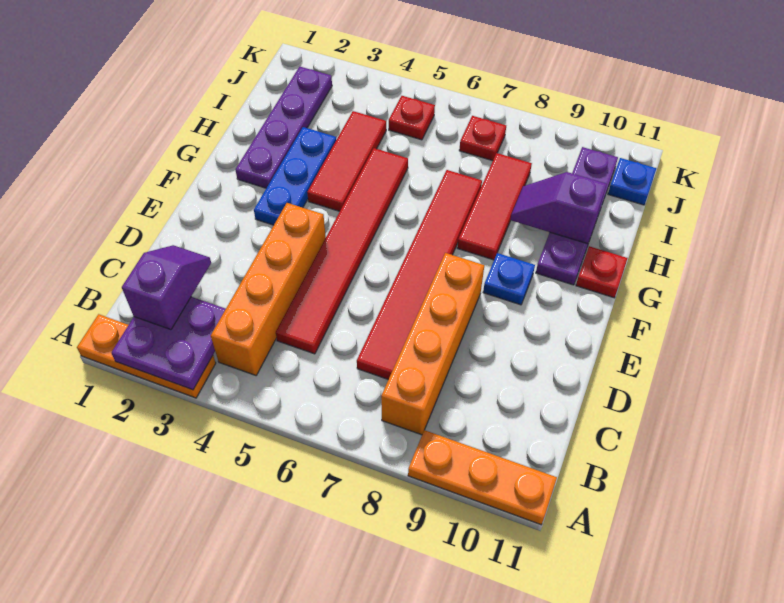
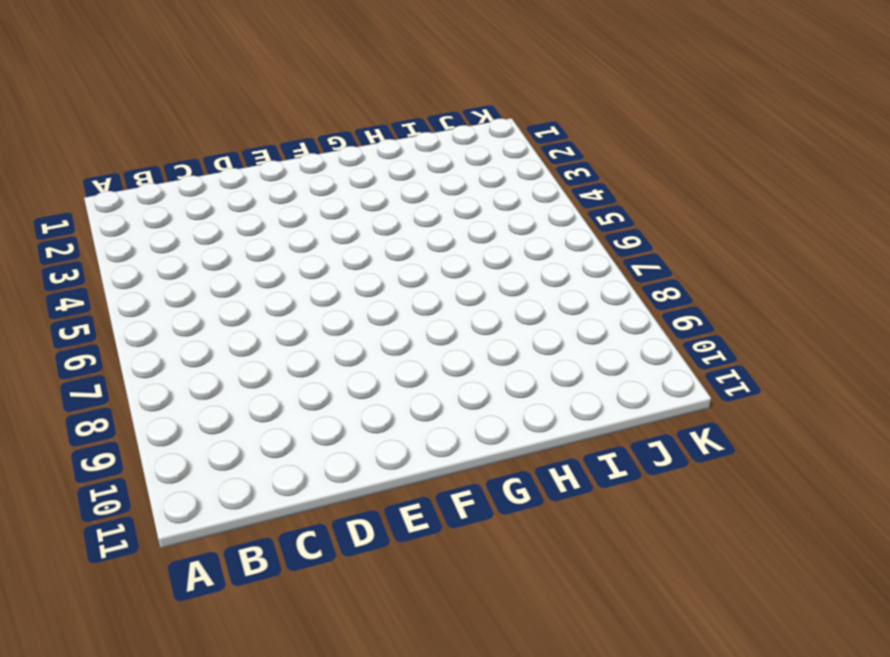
none -> orange 1x3 plate [77,314,216,398]
none -> orange 1x3 plate [408,430,557,525]
none -> orange 1x4 brick [211,203,326,375]

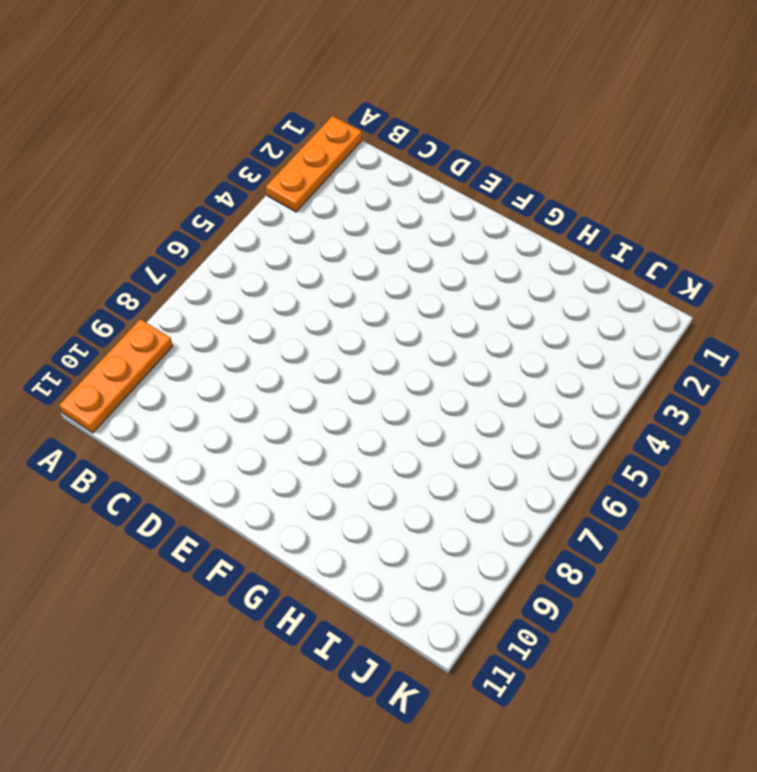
none -> orange 1x4 brick [211,203,326,375]
none -> orange 1x4 brick [381,253,484,435]
none -> red 1x6 tile [276,148,408,354]

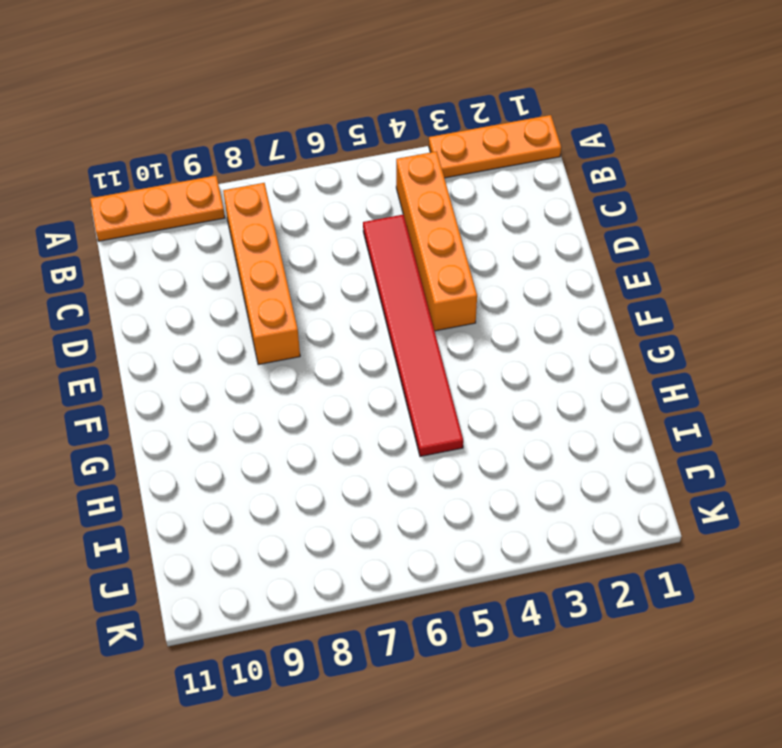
none -> red 1x6 tile [357,170,482,380]
none -> blue 1x3 plate [254,127,336,225]
none -> blue 1x1 plate [483,253,535,305]

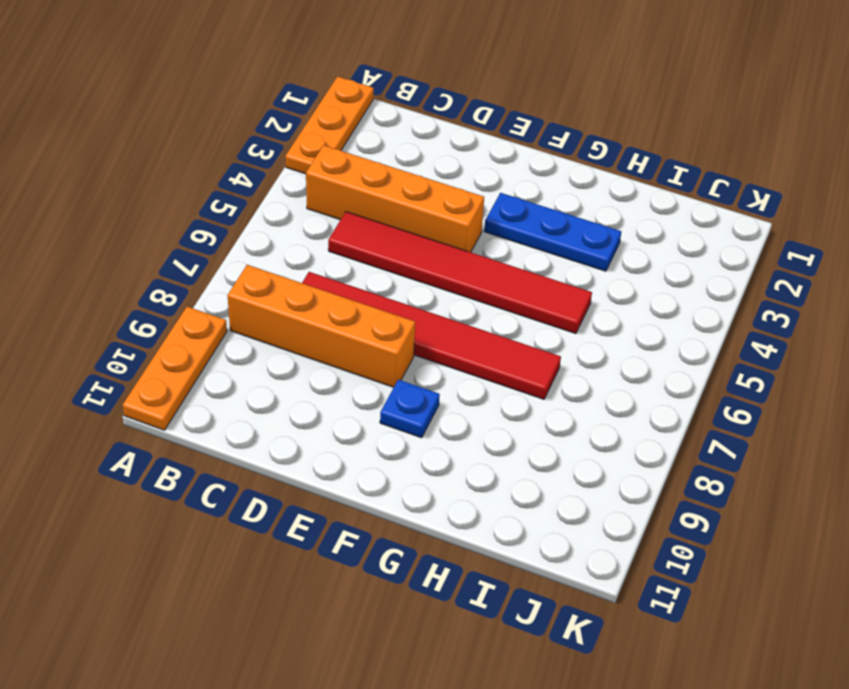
none -> purple 1x4 plate [235,67,332,188]
none -> red 1x3 tile [307,111,386,211]
none -> red 1x3 tile [458,153,532,260]

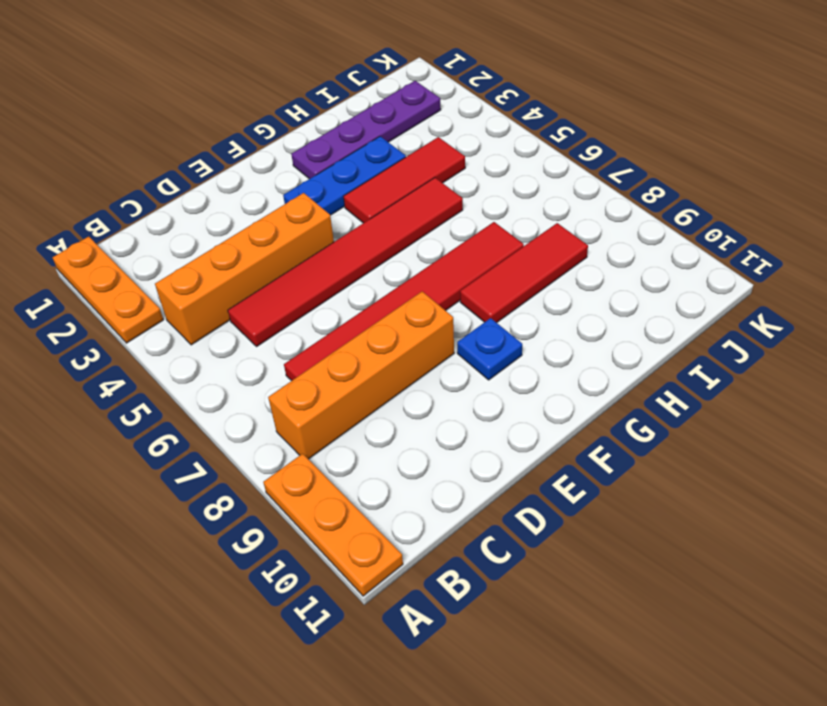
none -> purple 1x4 plate [536,147,618,285]
none -> red 1x1 plate [576,246,628,298]
none -> red 1x1 plate [389,96,435,140]

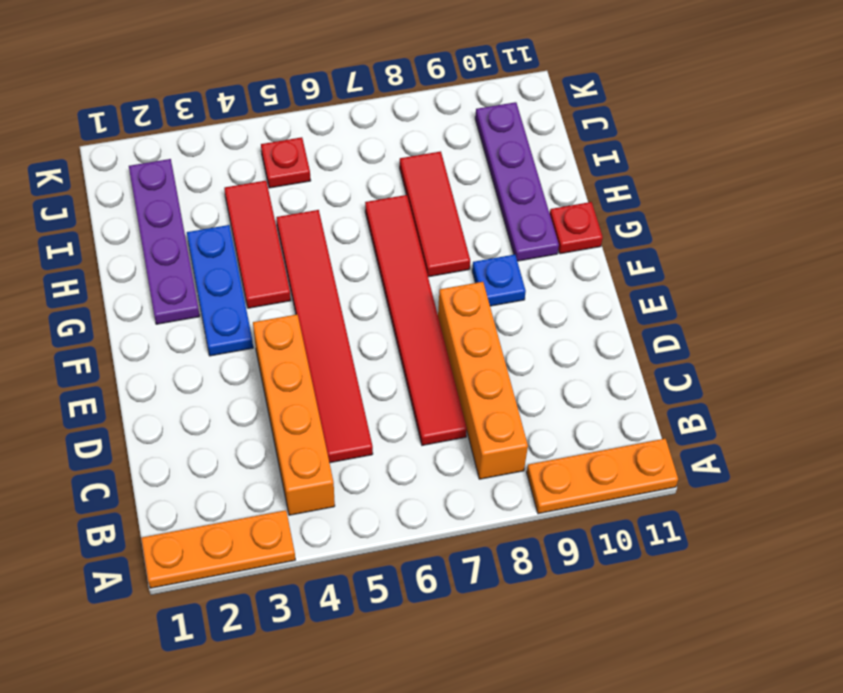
none -> red 1x1 plate [459,116,506,161]
none -> blue 1x1 plate [608,158,656,205]
none -> purple 2x2 plate [111,297,226,390]

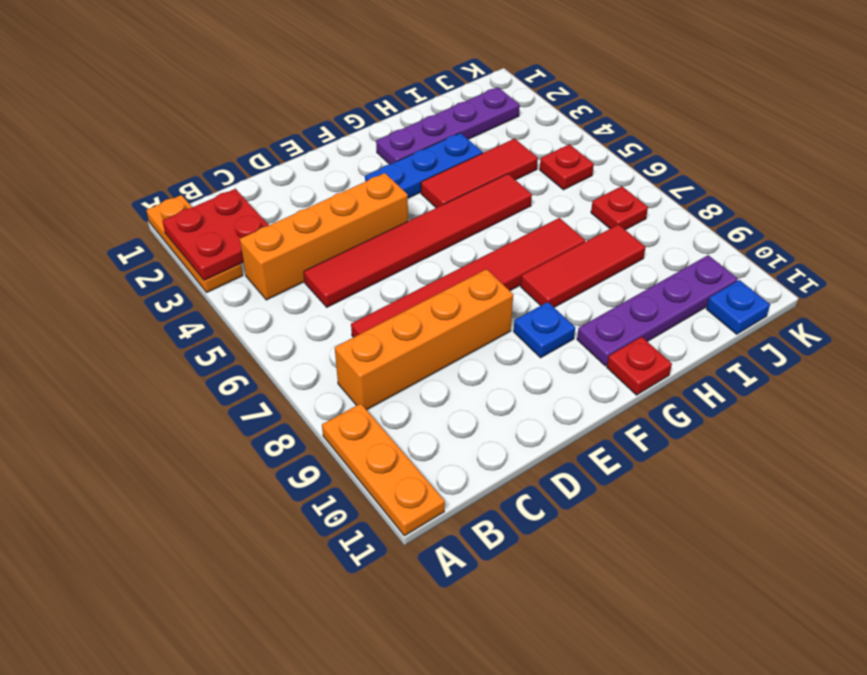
red 2x2 plate [162,189,269,280] -> purple 2x2 plate [111,297,226,390]
none -> purple 1x2 slope [511,172,607,244]
none -> purple 1x2 slope [122,245,211,330]

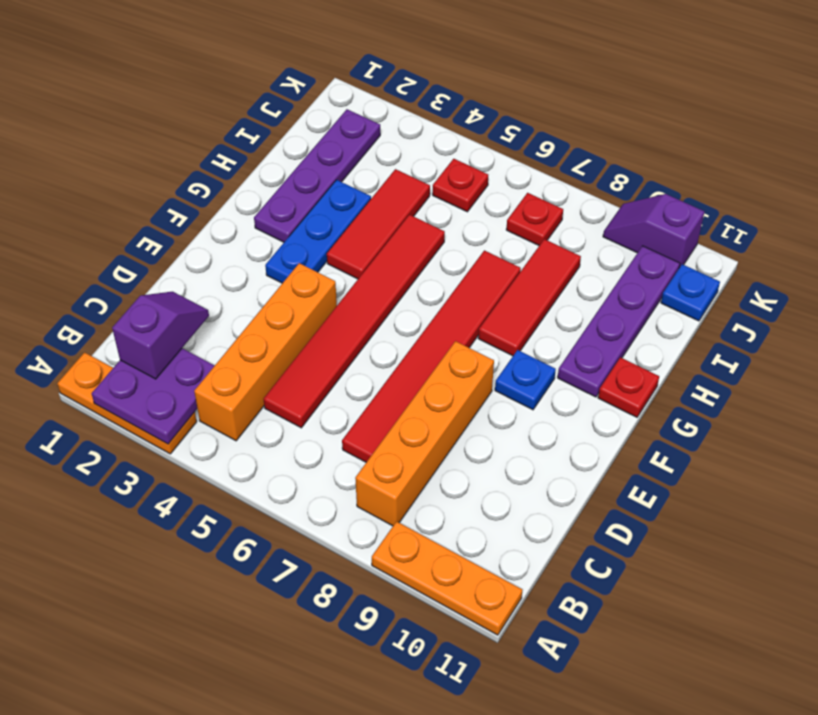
purple 1x2 slope [603,194,705,268] -> purple 1x2 slope moved to [511,172,607,244]

